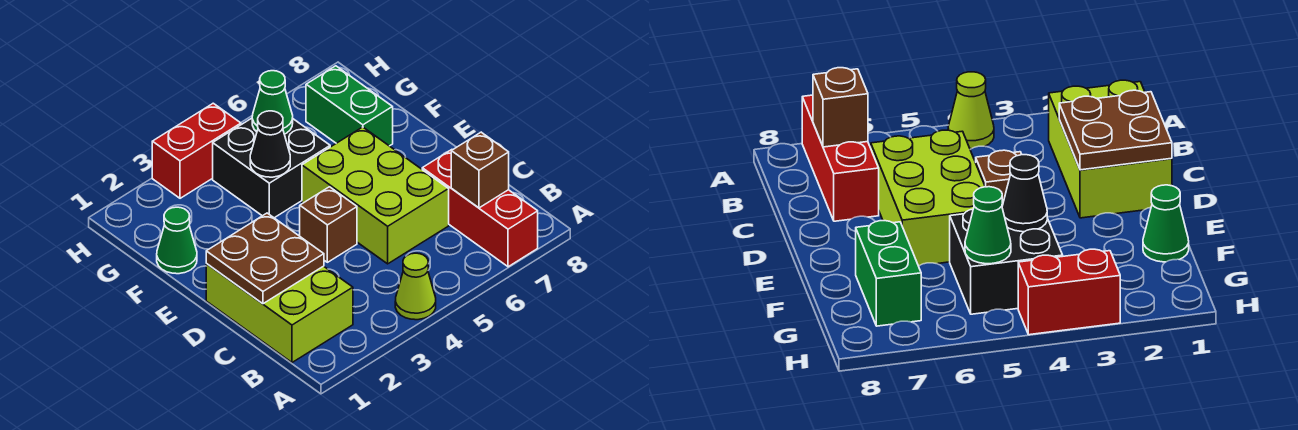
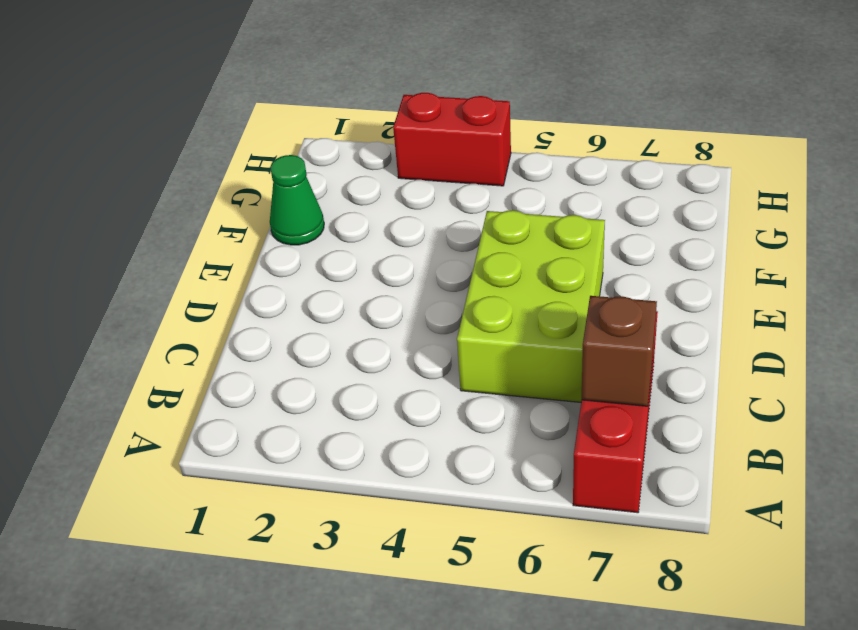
none -> lime 1x1 cone [395,253,436,320]
none -> lime 2x3 brick [206,264,353,362]
none -> brown 1x1 brick [300,187,357,262]

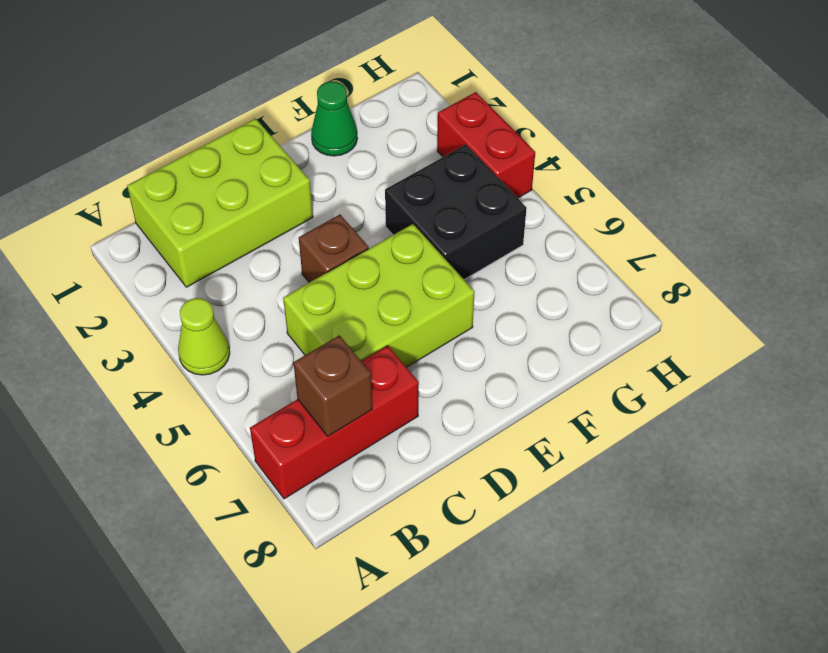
none -> green 1x2 brick [306,66,393,146]
none -> brown 2x2 plate [206,213,324,304]
none -> black 1x1 cone [250,111,290,177]

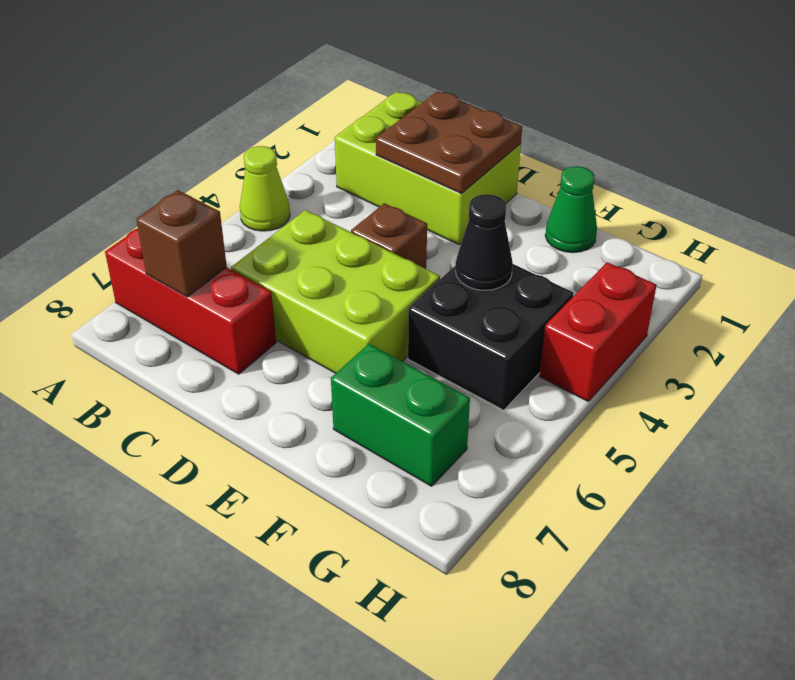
none -> green 1x1 cone [252,71,293,134]

